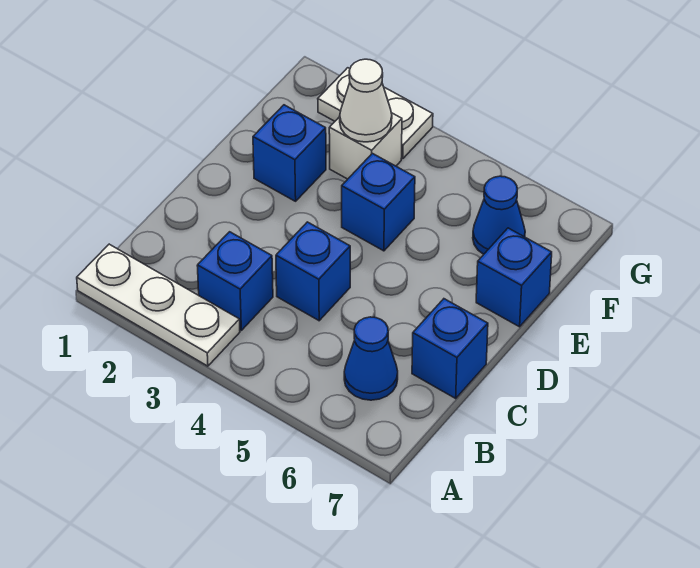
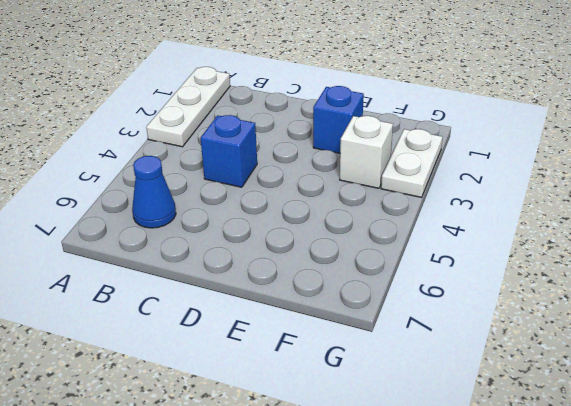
none -> blue 1x1 brick [197,232,273,330]
none -> blue 1x1 brick [412,299,488,398]
none -> blue 1x1 brick [342,153,415,251]

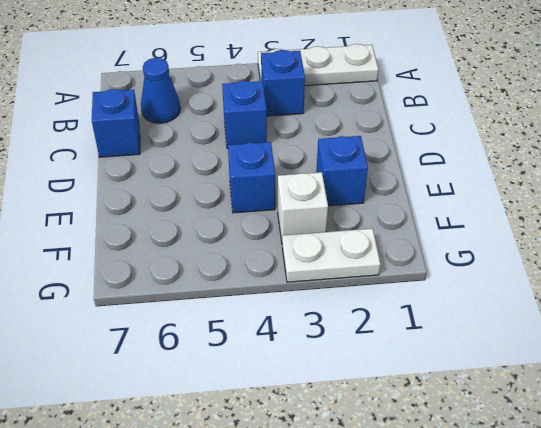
none -> blue 1x1 brick [476,228,552,327]
none -> blue 1x1 cone [473,176,525,254]
none -> white 1x1 cone [340,59,392,142]

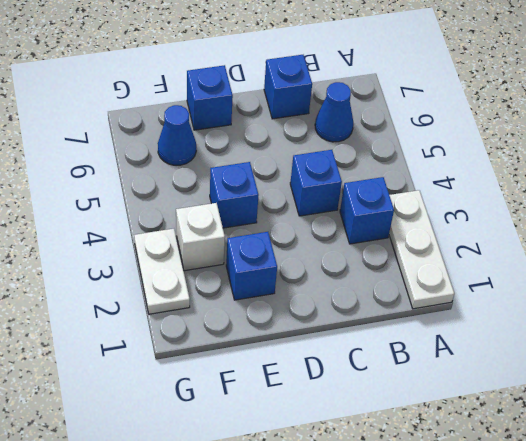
none -> white 1x1 cone [340,59,392,142]

